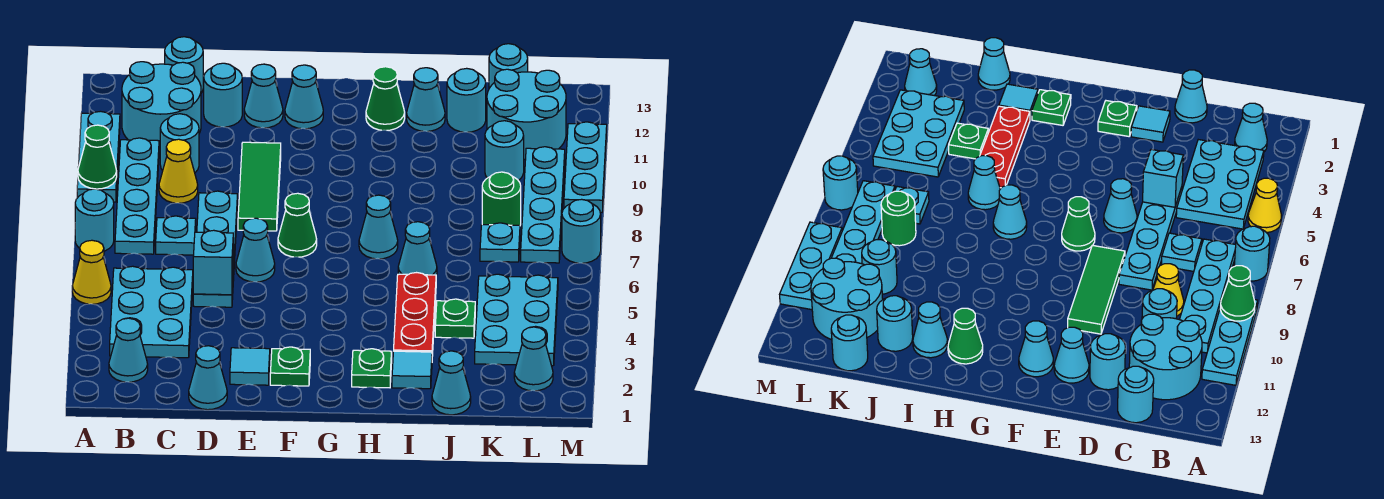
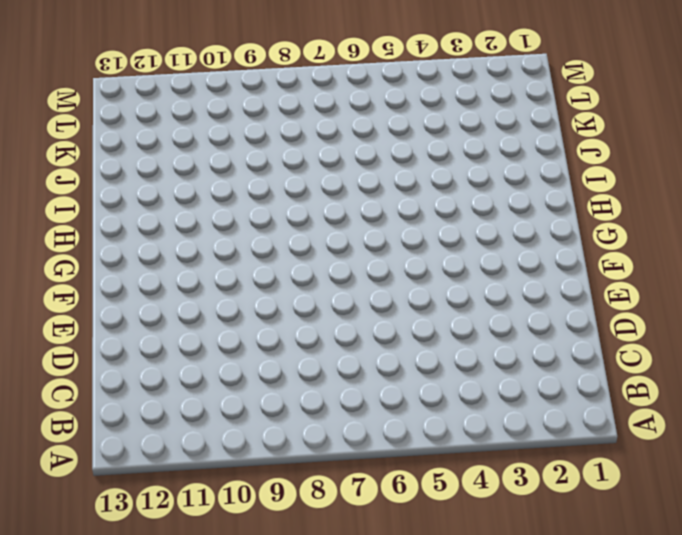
none -> yellow 1x1 cone [72,240,111,304]
none -> cyan 1x1 round brick [75,189,114,251]
none -> cyan 1x3 plate [77,111,120,202]
none -> cyan 1x1 cone [109,318,148,382]

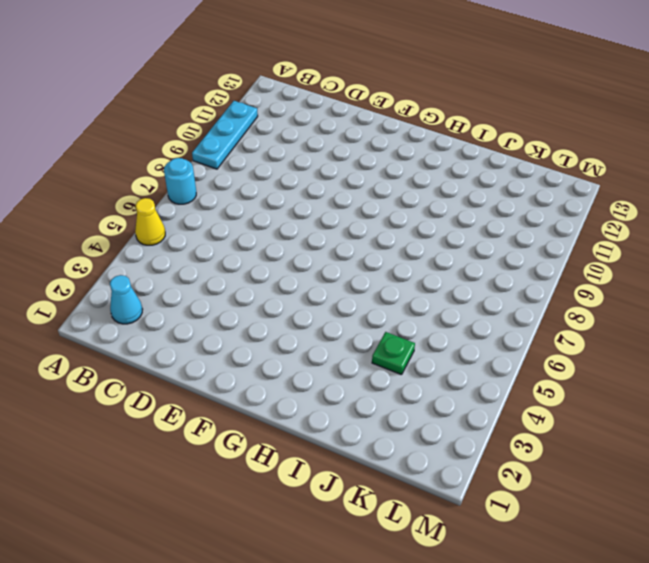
none -> cyan 2x3 plate [110,266,193,358]
none -> cyan 1x4 plate [115,138,159,254]
none -> cyan 2x2 round brick [122,62,201,151]
none -> cyan 1x1 plate [156,216,196,255]

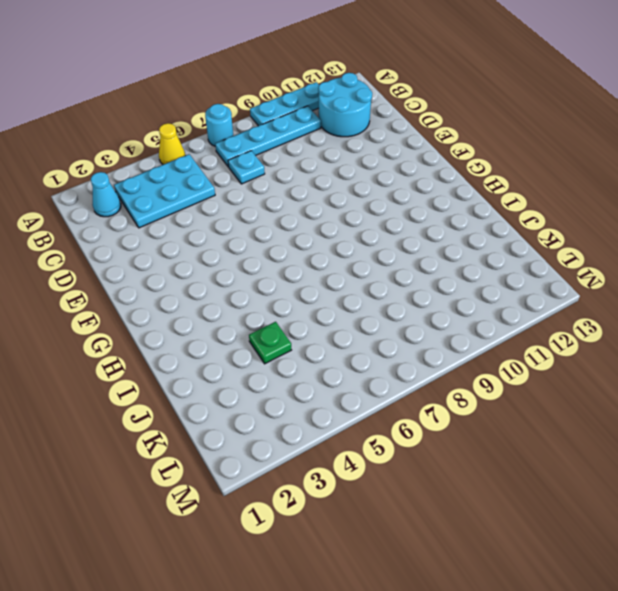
none -> yellow 1x1 cone [159,139,198,203]
none -> cyan 1x1 round brick [160,114,199,172]
none -> cyan 1x1 round brick [165,37,203,93]
none -> cyan 1x1 cone [189,346,227,410]

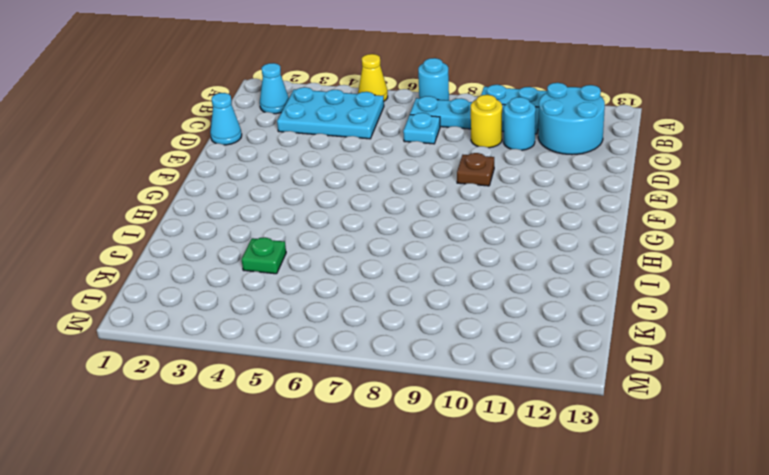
yellow 1x1 round brick [471,95,502,148] -> yellow 1x1 cone [159,139,198,203]
brown 1x1 plate [457,153,494,186] -> green 1x3 tile [238,142,281,231]
none -> cyan 1x1 round brick [165,37,203,93]
none -> cyan 1x4 plate [193,191,238,307]
none -> cyan 1x1 round brick [204,63,242,127]
none -> cyan 1x1 tile [230,348,270,385]

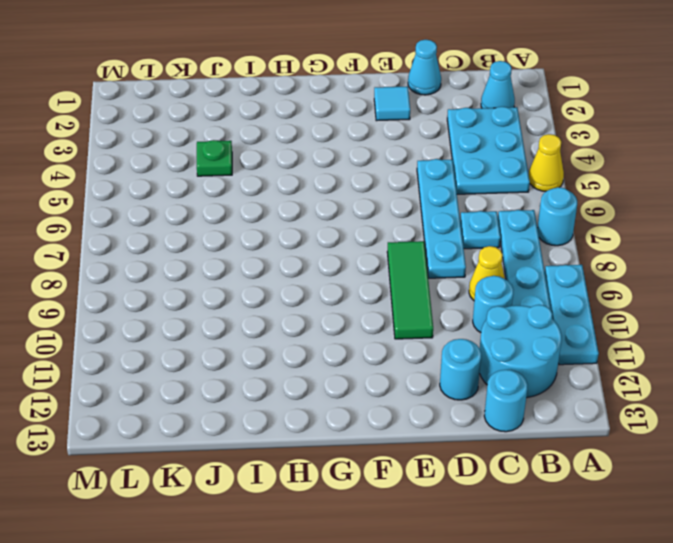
none -> cyan 1x1 cone [236,218,275,282]
none -> cyan 1x1 cone [244,64,283,128]
none -> green 1x1 plate [270,347,310,386]
none -> green 1x1 cone [278,193,317,257]

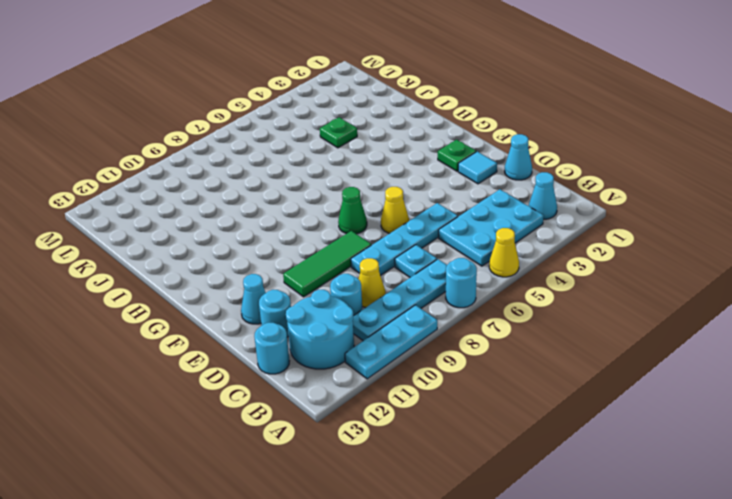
yellow 1x1 cone [381,187,409,233] -> cyan 1x1 cone [236,218,275,282]
none -> cyan 1x1 cone [285,65,323,129]
none -> green 1x1 plate [352,349,392,388]
none -> cyan 1x1 cone [359,195,398,259]
none -> green 1x1 cone [366,67,405,130]

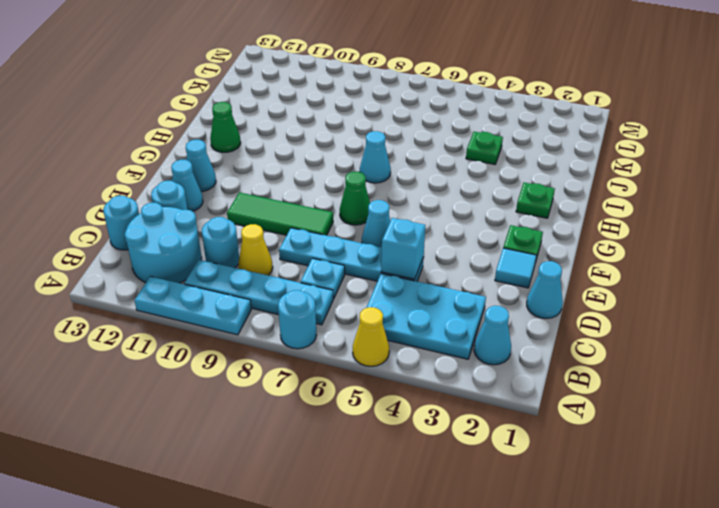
none -> cyan 1x1 tile [392,351,432,389]
none -> red 1x3 plate [394,273,436,356]
none -> cyan 1x1 cone [398,222,437,275]
none -> cyan 1x1 cone [407,68,445,131]

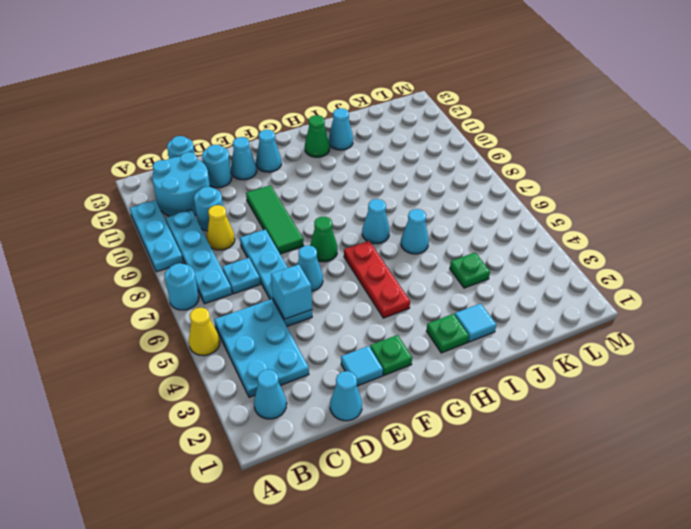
red 1x3 plate [344,241,410,318] -> red 1x3 plate moved to [394,273,436,356]
none -> cyan 1x1 cone [432,351,471,415]
none -> cyan 1x1 round brick [447,68,486,132]
none -> cyan 2x3 plate [475,274,558,366]
none -> cyan 1x1 plate [480,223,520,262]

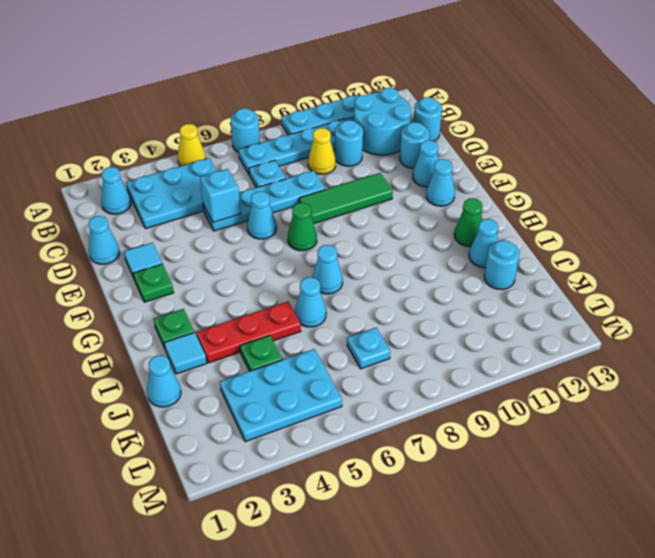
none -> green 1x1 round brick [482,172,521,225]
none -> cyan 1x1 round brick [485,121,524,180]
none -> cyan 2x2 round brick [487,69,566,159]
none -> cyan 1x1 round brick [489,44,528,88]

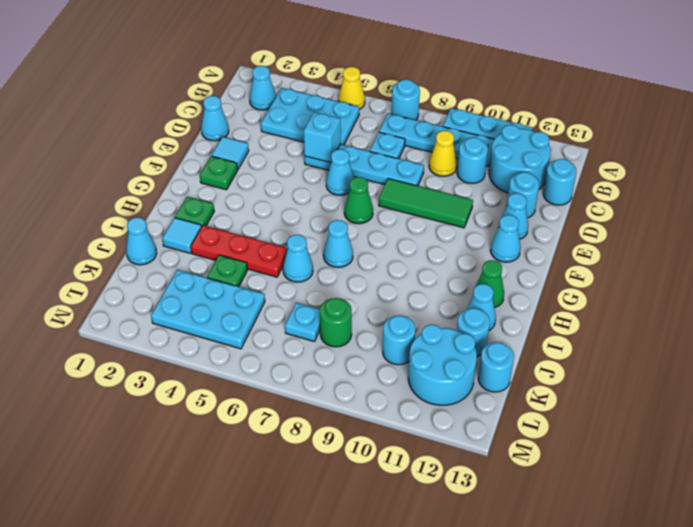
none -> cyan 1x1 cone [514,327,553,391]
none -> cyan 1x4 plate [521,147,565,263]
none -> cyan 1x1 round brick [562,199,601,263]
none -> cyan 1x3 plate [564,122,607,212]

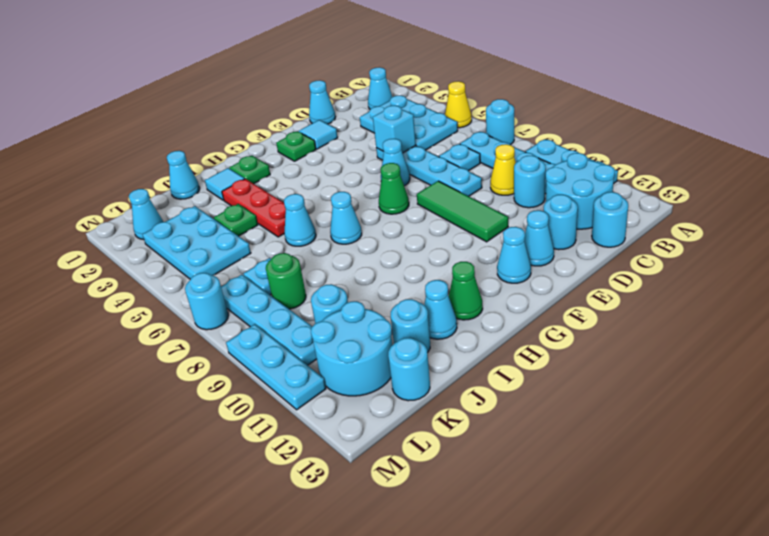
none -> green 1x1 cone [78,125,117,189]

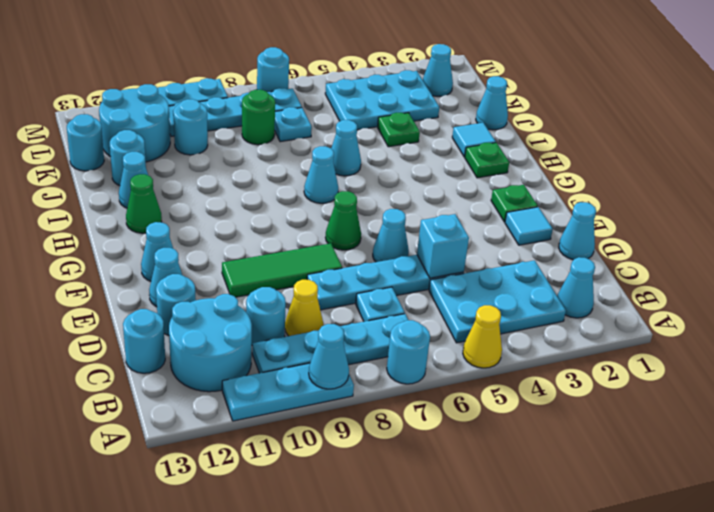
cyan 1x1 cone [309,324,349,389] -> green 1x1 cone [78,125,117,189]
none -> red 1x3 plate [394,273,436,356]

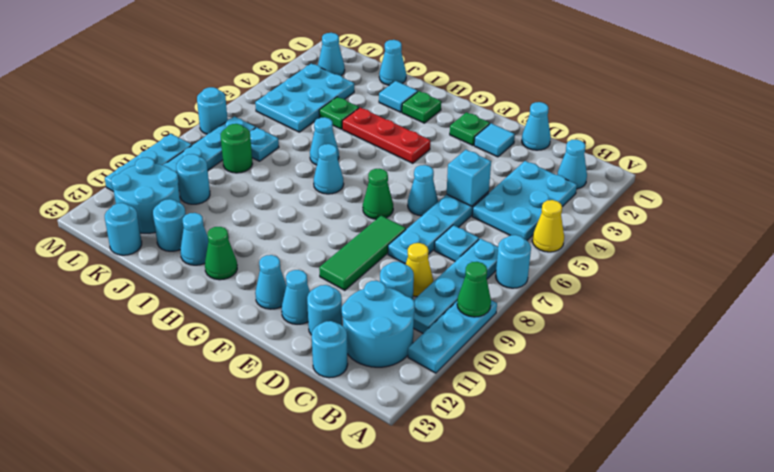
red 1x3 plate [342,108,430,163] -> red 1x3 plate turned to [394,273,436,356]

